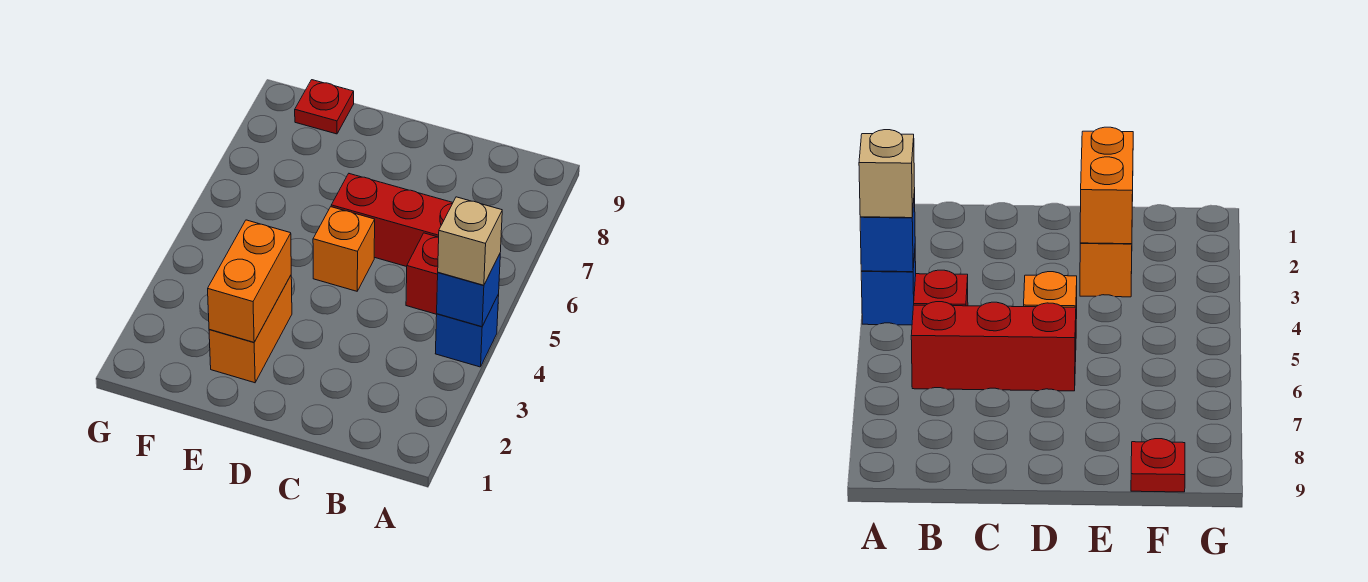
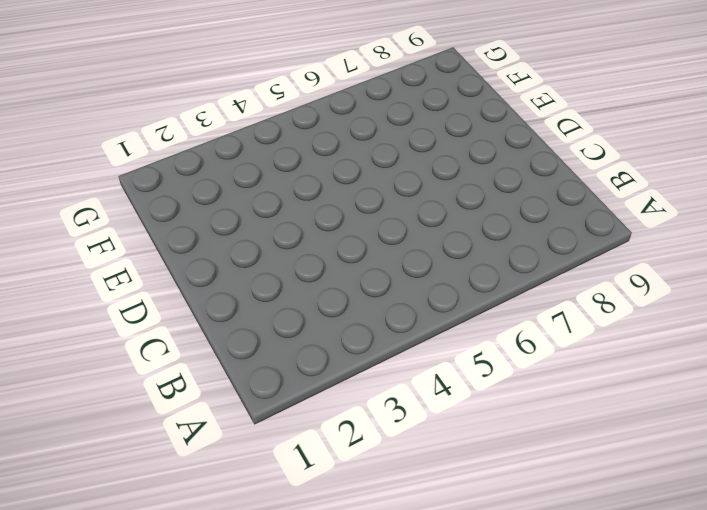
none -> blue 1x1 brick [435,294,499,367]
none -> red 1x1 brick [406,233,439,314]

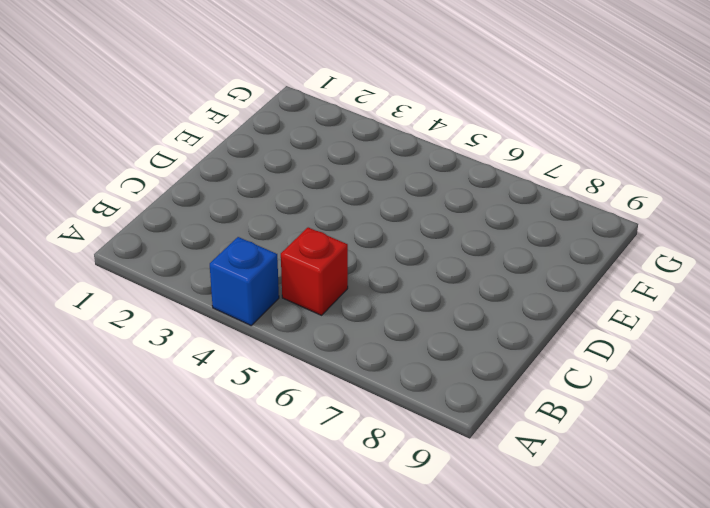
none -> red 1x3 brick [331,174,453,267]
none -> orange 1x1 brick [313,207,375,291]

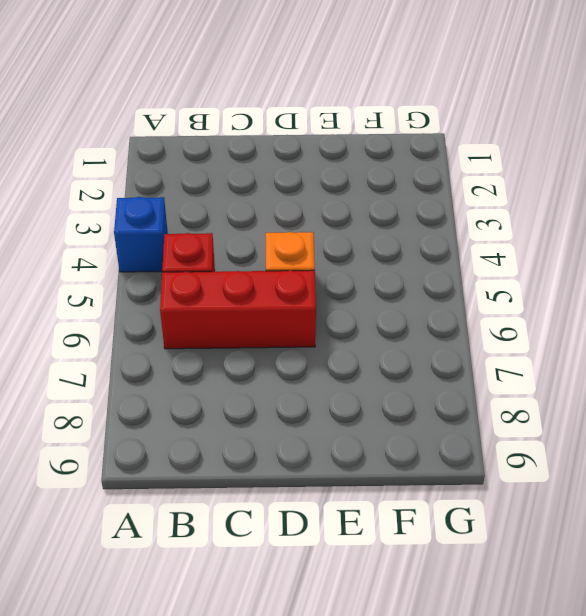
none -> orange 1x2 brick [209,276,292,383]
none -> red 1x1 plate [295,80,354,134]

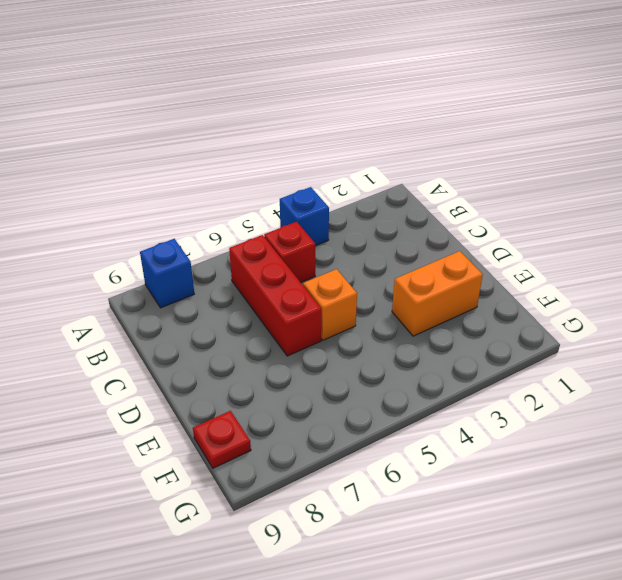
blue 1x1 brick [140,239,194,308] -> blue 1x1 brick moved to [437,254,500,327]
none -> orange 1x2 brick [208,220,291,342]
none -> tan 1x1 brick [438,197,502,285]

